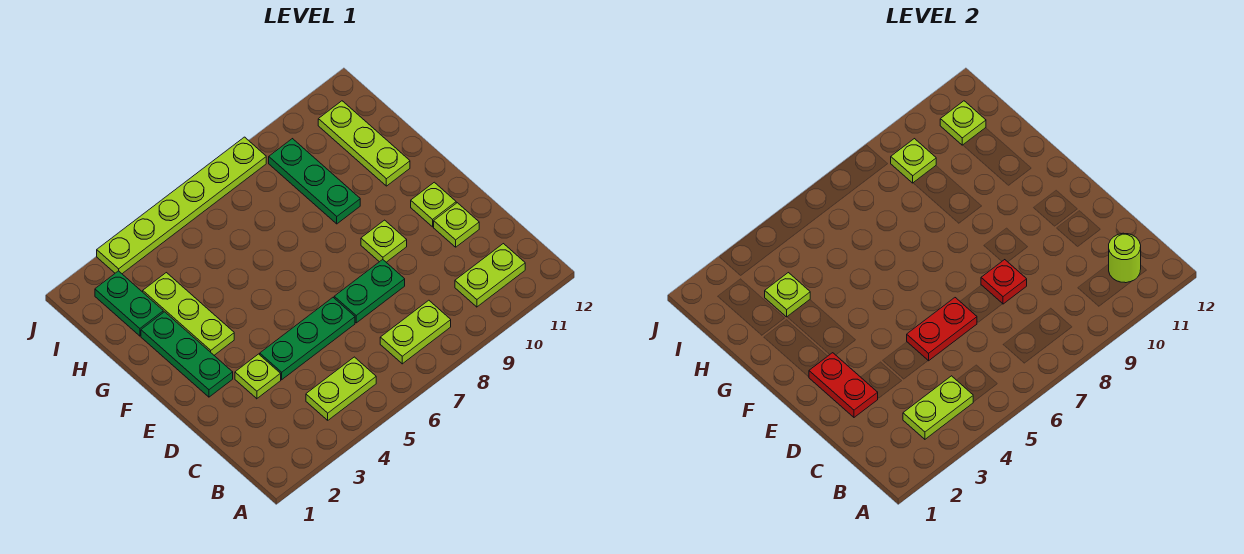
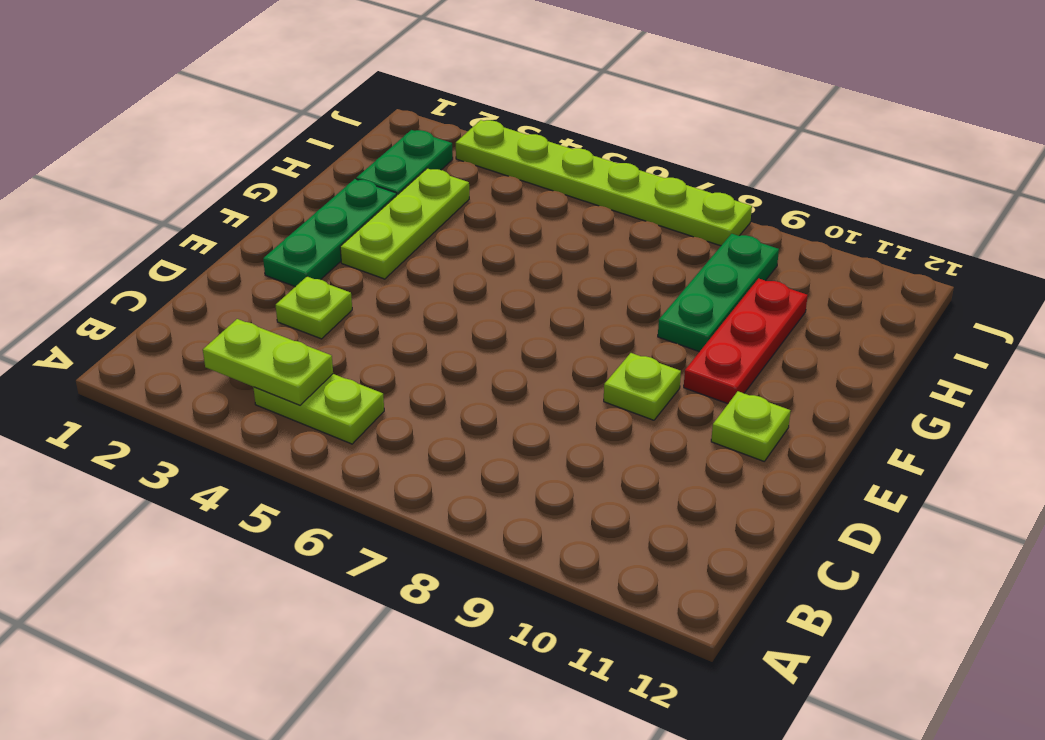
red 1x3 plate [684,278,808,404] -> none
none -> lime 1x2 plate [380,300,451,364]
none -> lime 1x2 plate [455,244,525,307]
none -> green 1x3 plate [260,298,355,380]

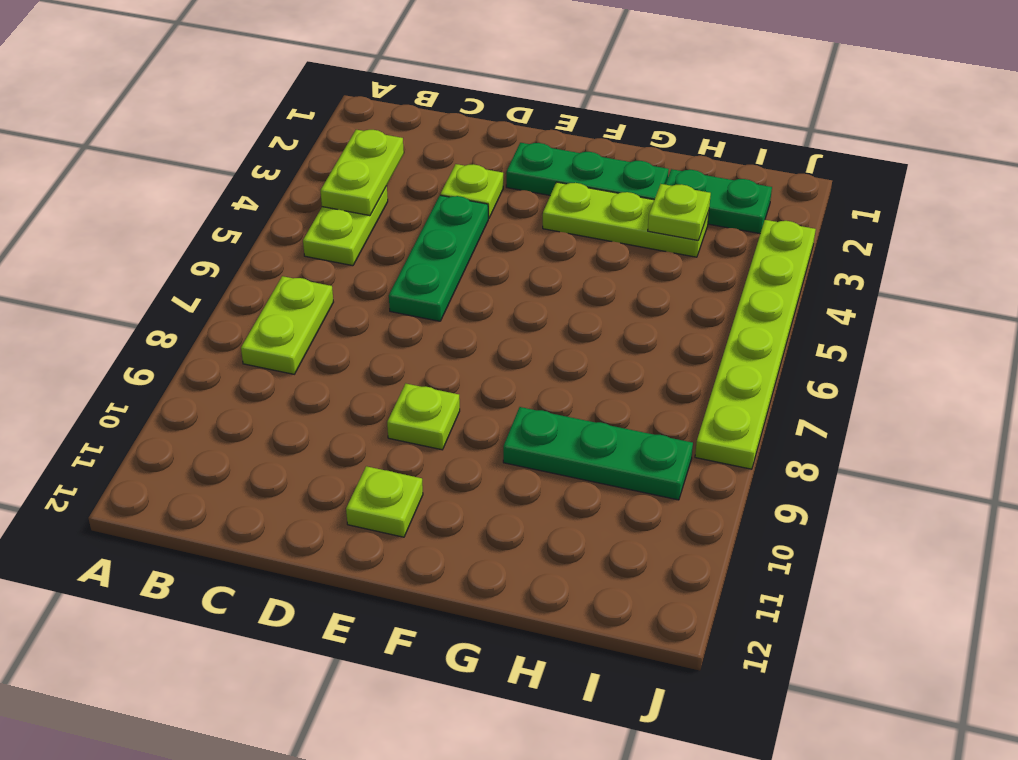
none -> lime 1x2 plate [455,244,525,307]
none -> green 1x2 plate [334,260,405,323]
none -> lime 1x1 plate [434,203,479,247]

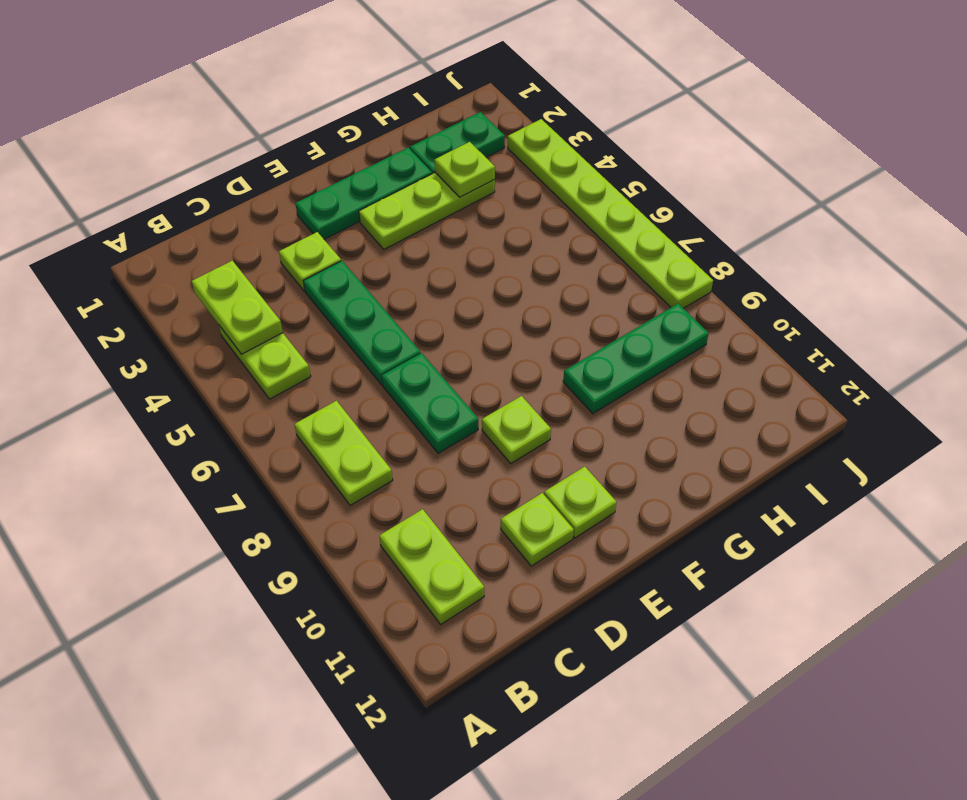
none -> lime 1x3 plate [318,101,410,186]
none -> lime 1x1 round brick [1109,233,1141,283]
none -> red 1x2 plate [809,353,878,417]

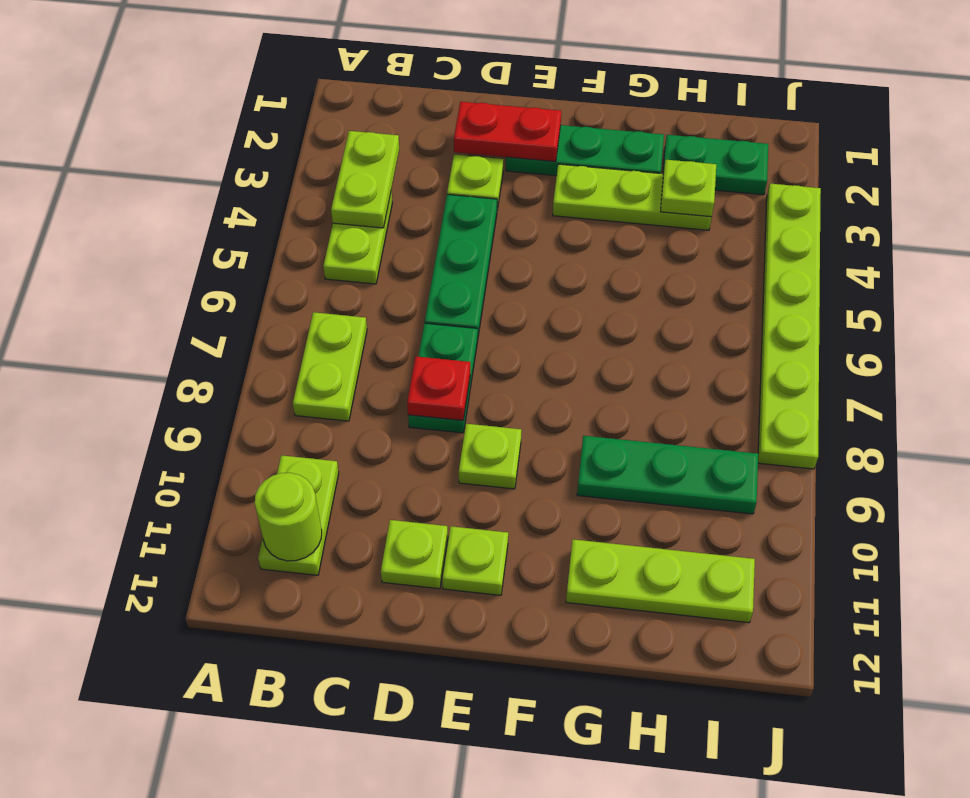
none -> red 1x2 plate [907,298,977,361]
none -> lime 1x1 plate [891,139,936,183]
none -> lime 1x1 plate [940,101,986,145]

